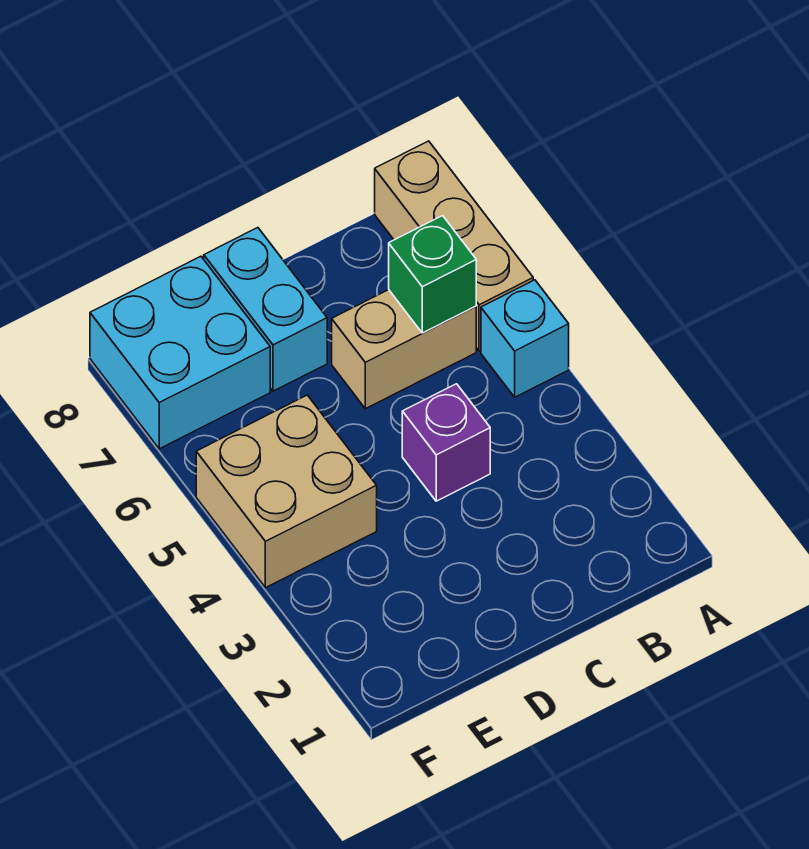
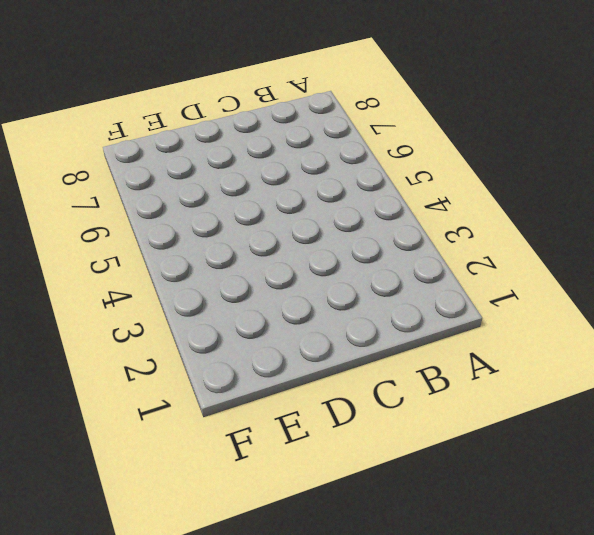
none -> cyan 1x1 brick [481,280,569,397]
none -> tan 1x3 brick [375,141,533,351]

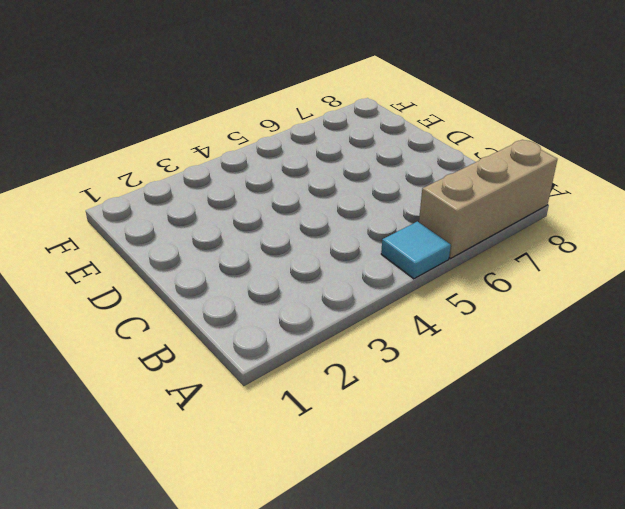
cyan 1x1 tile [381,221,451,279] -> cyan 1x1 brick [481,280,569,397]
none -> tan 1x2 brick [332,290,476,409]
none -> purple 1x1 brick [402,384,490,501]

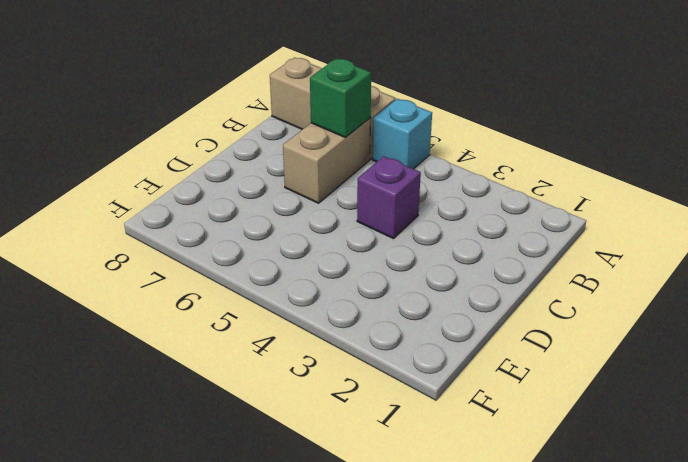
none -> cyan 1x2 brick [204,228,327,391]
none -> tan 2x2 brick [196,395,377,588]

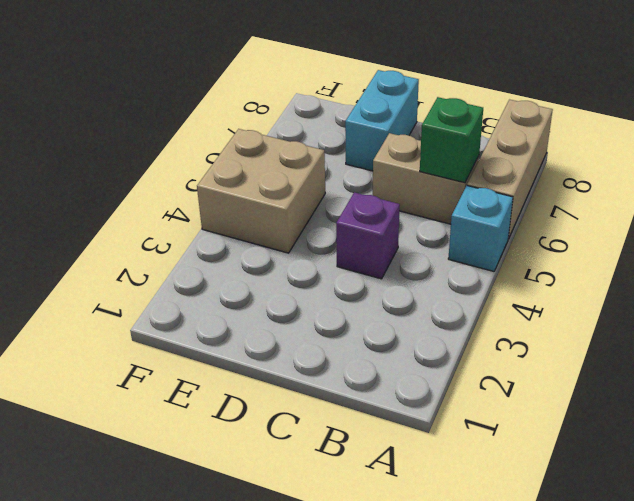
none -> cyan 2x2 brick [90,256,270,449]

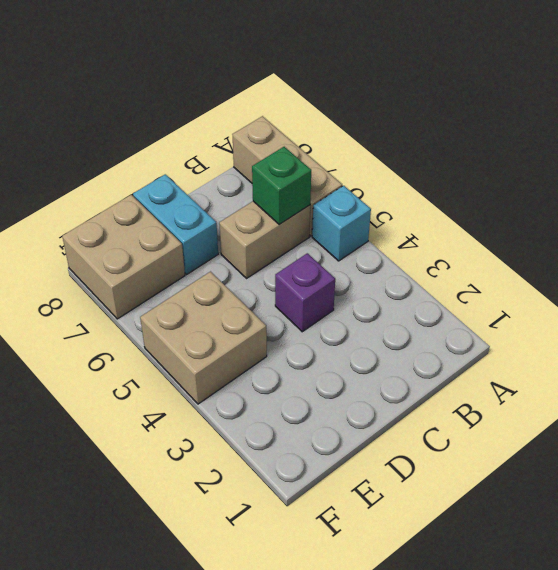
tan 2x2 brick [62,195,185,319] -> cyan 2x2 brick [90,256,270,449]

